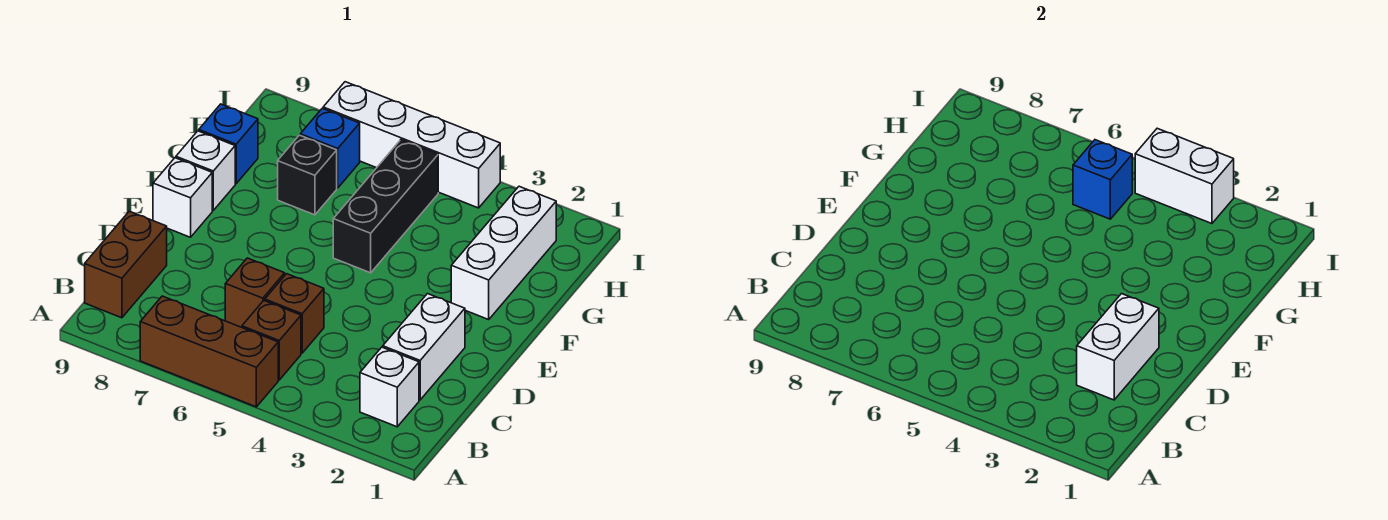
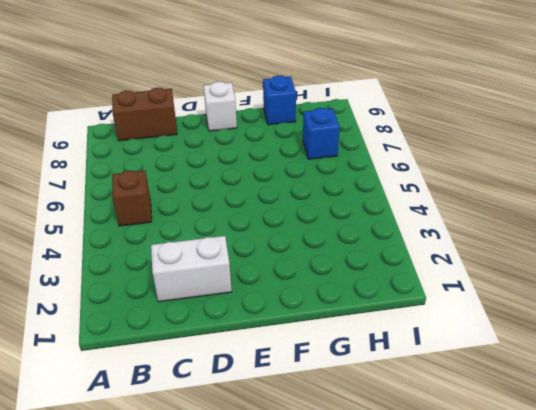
none -> brown 1x3 brick [140,296,278,407]
none -> white 1x1 brick [360,347,419,427]
none -> brown 1x1 brick [265,274,324,353]

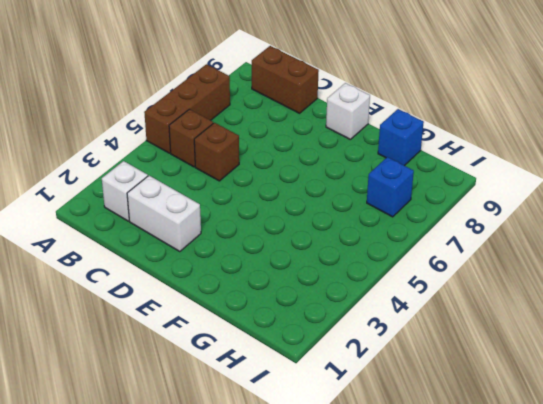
none -> brown 1x1 brick [225,258,285,327]
none -> white 1x3 brick [451,186,556,319]
none -> black 1x3 brick [333,140,438,273]

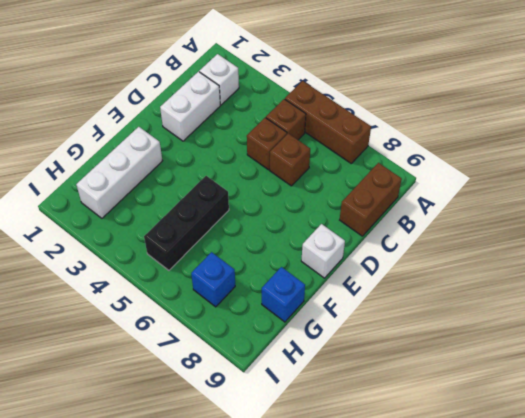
none -> white 1x1 brick [176,131,235,210]
none -> black 1x1 brick [278,135,337,215]
none -> white 1x4 brick [323,82,500,208]

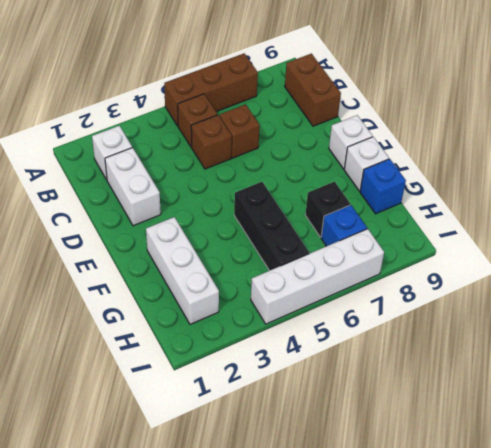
none -> white 1x2 brick [1077,294,1159,400]
none -> blue 1x1 brick [1073,140,1132,219]
none -> white 1x2 brick [1135,128,1234,224]

